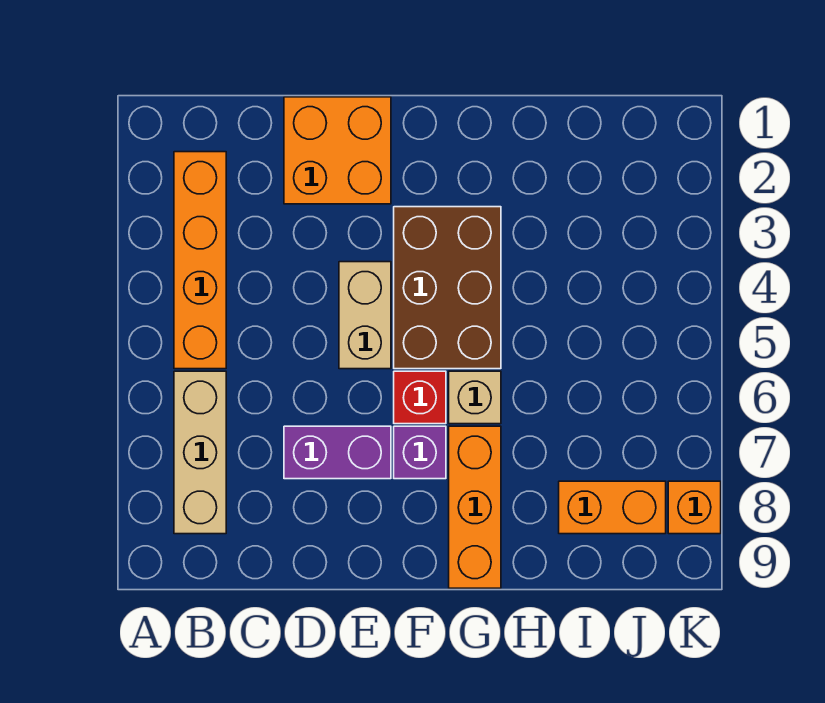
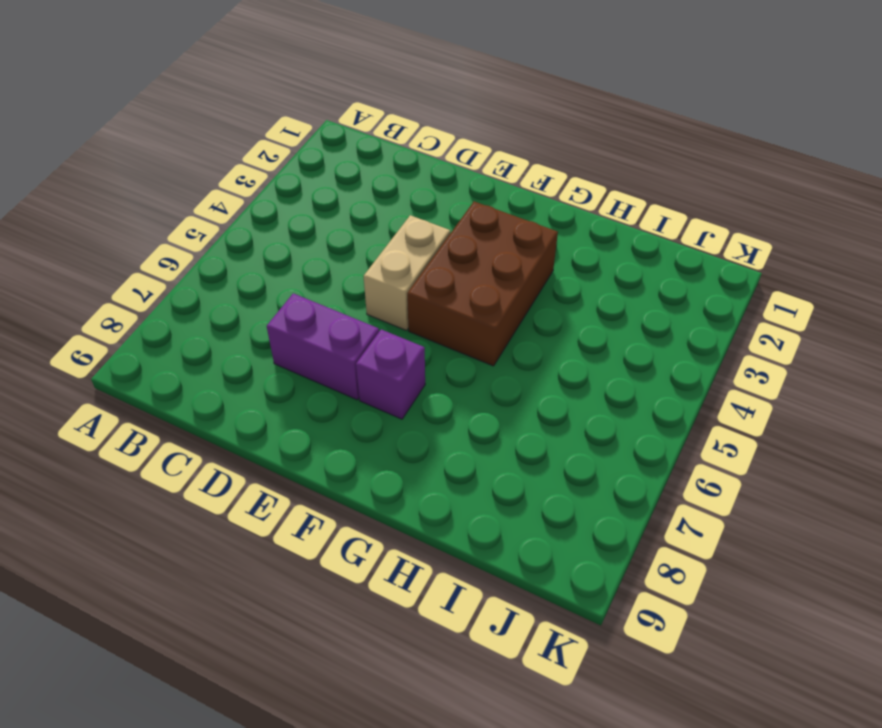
none -> orange 1x4 brick [174,152,226,369]
none -> tan 1x3 brick [174,371,226,534]
none -> orange 2x2 brick [284,97,391,204]

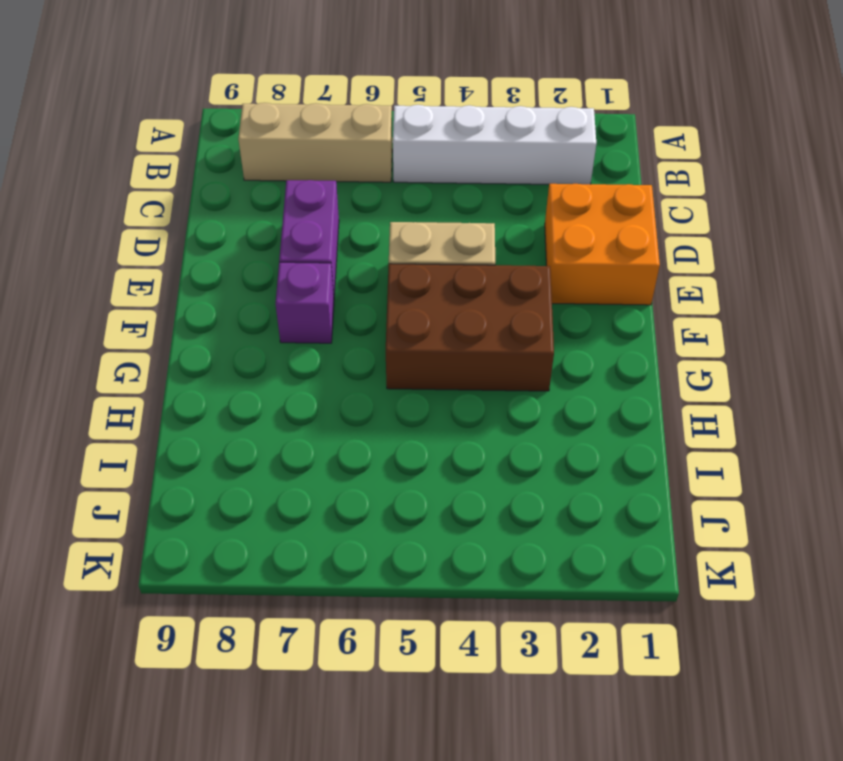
white 1x4 brick [393,105,596,184] -> orange 1x4 brick [174,152,226,369]
none -> red 1x1 brick [394,371,446,424]
none -> tan 1x1 brick [449,371,501,424]
none -> orange 1x3 brick [449,426,501,588]

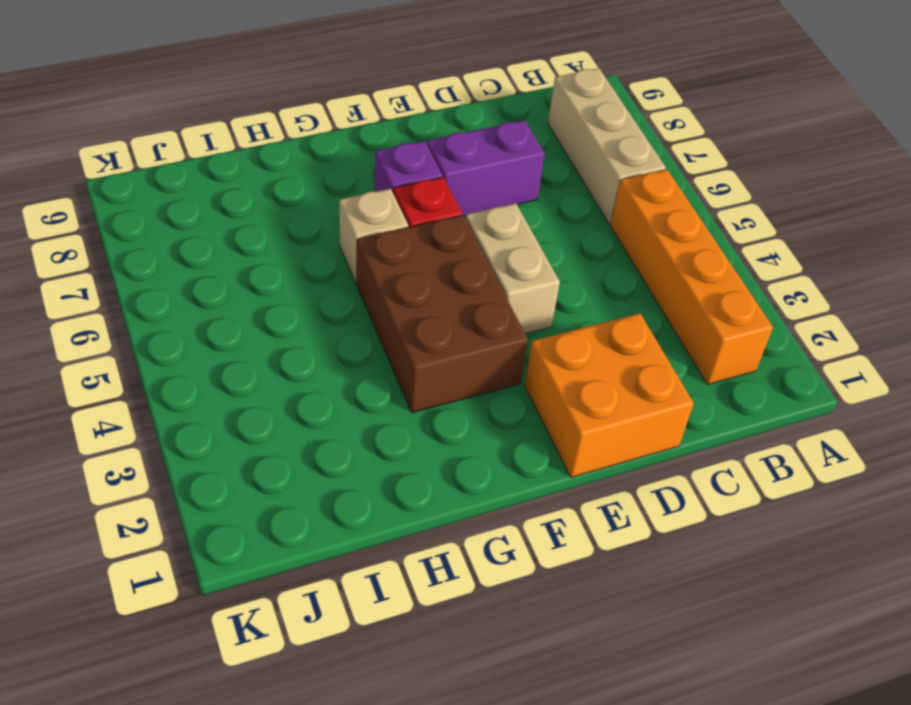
none -> orange 1x3 brick [449,426,501,588]
none -> orange 1x2 brick [559,481,666,534]
none -> orange 1x1 brick [668,481,721,534]

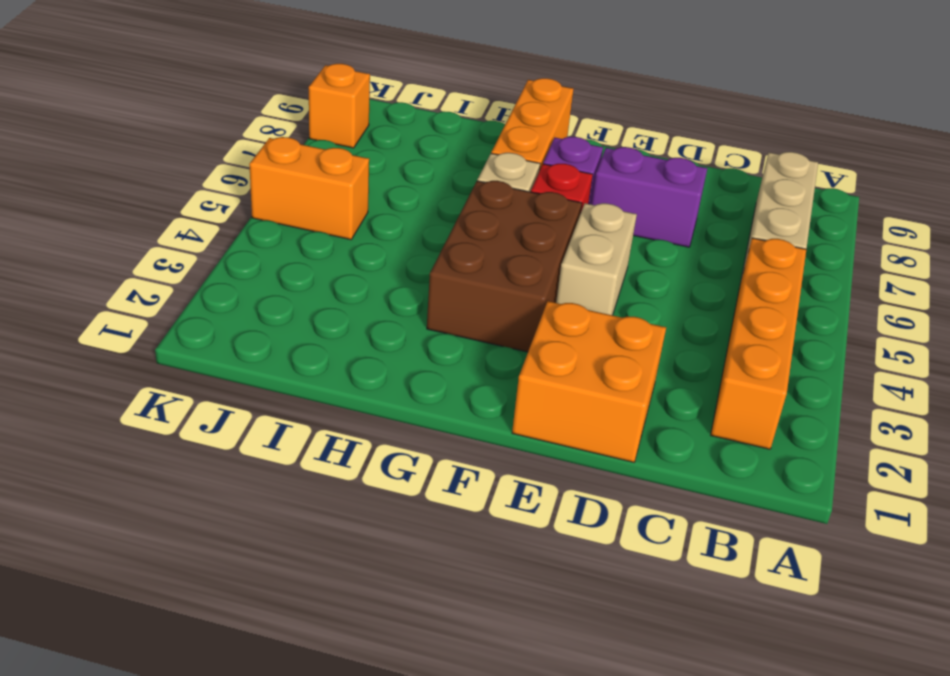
orange 1x2 brick [249,137,369,240] -> orange 1x2 brick moved to [559,481,666,534]

